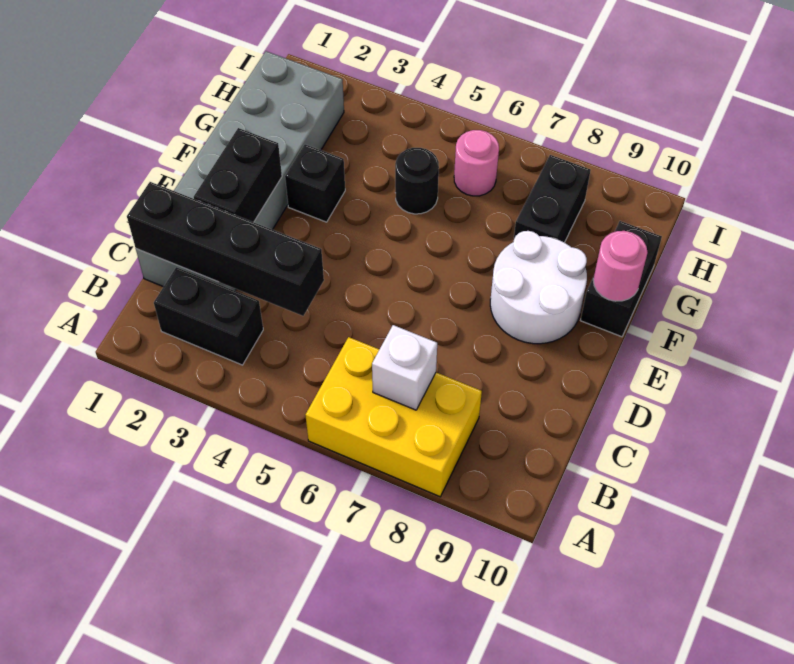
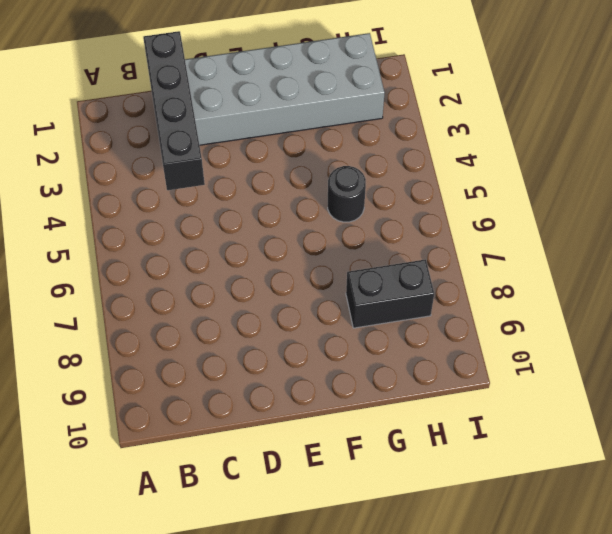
none -> yellow 2x3 brick [305,337,482,497]
none -> black 1x2 brick [154,267,263,365]
none -> white 2x2 round brick [490,231,587,344]

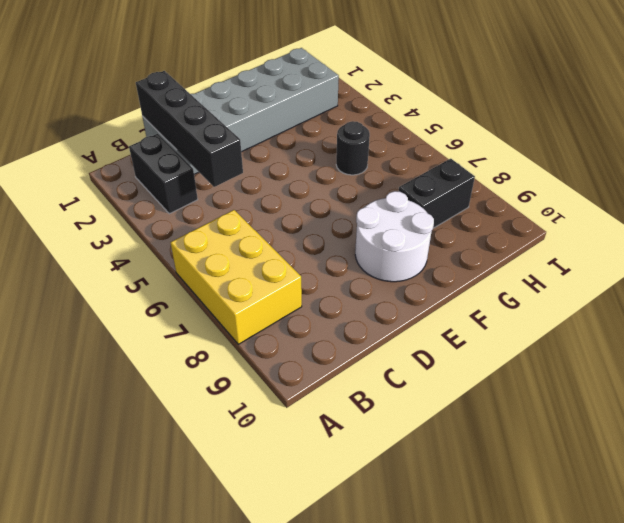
none -> black 1x1 brick [285,144,345,222]
none -> black 1x2 brick [581,221,662,337]
none -> pink 1x1 round brick [454,130,499,196]

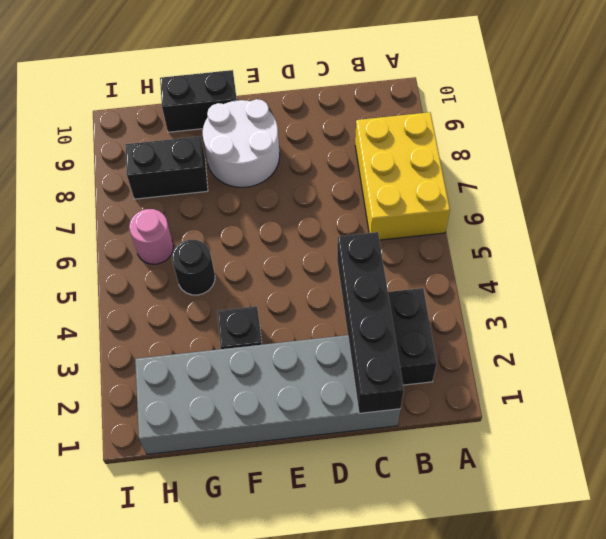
none -> white 1x1 brick [372,325,437,410]
none -> black 1x2 brick [194,128,282,222]
none -> pink 1x1 round brick [593,231,648,301]

